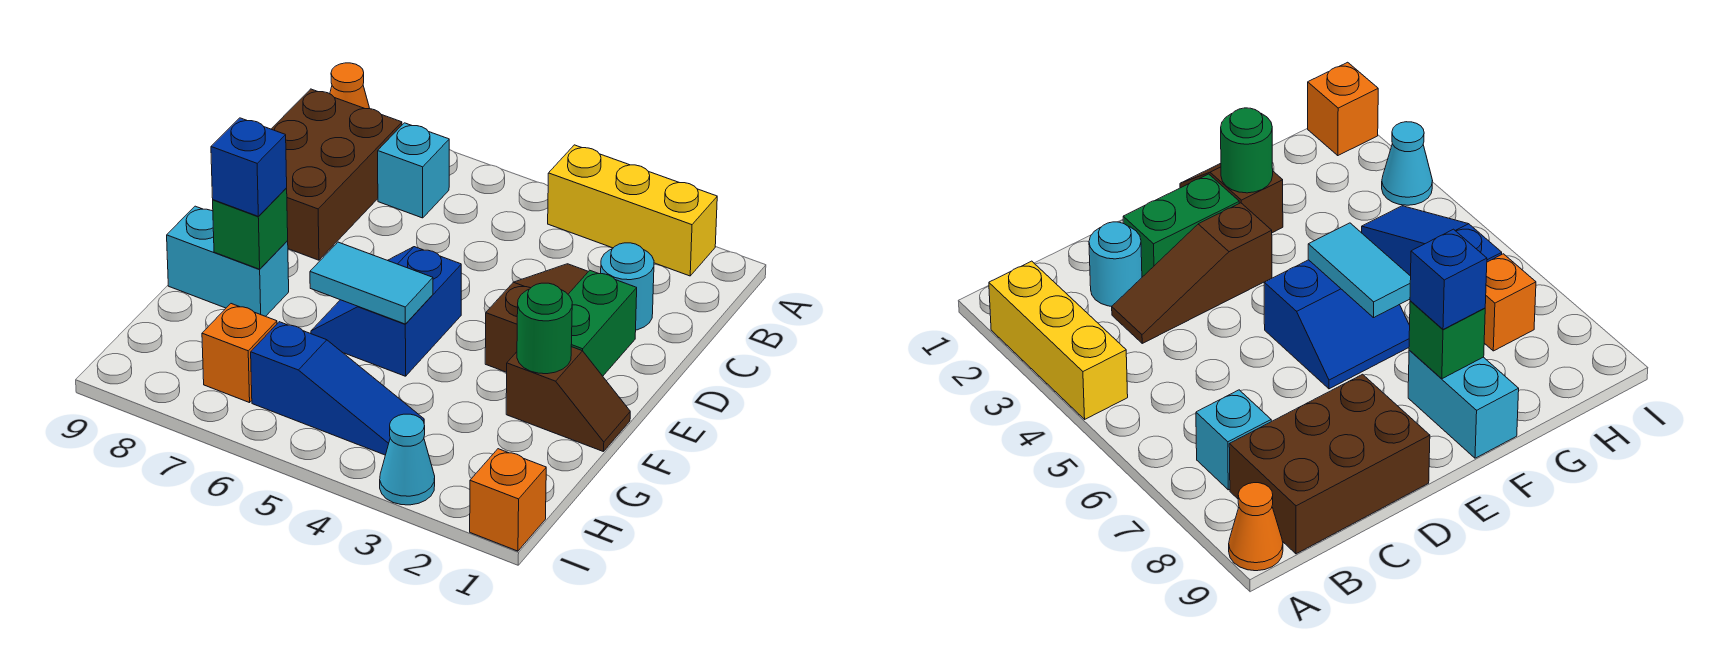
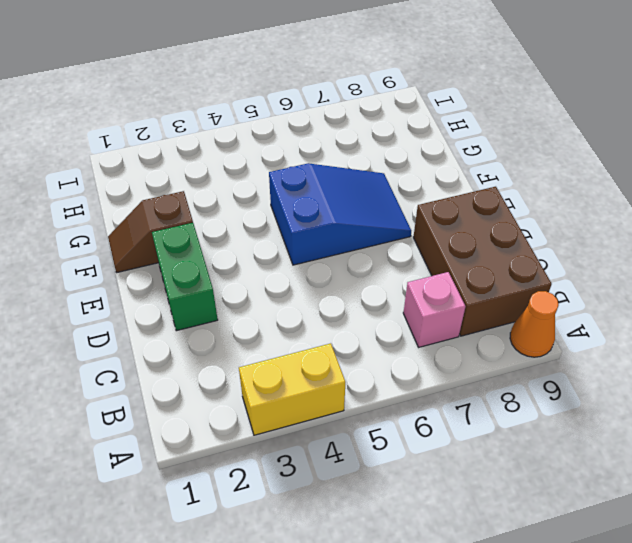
yellow 1x2 brick [239,343,345,435] -> yellow 1x3 brick [548,145,717,276]
pink 1x1 brick [403,272,465,347] -> cyan 1x1 brick [378,123,449,218]
blue 2x3 slope [269,163,411,265] -> blue 2x2 slope [311,247,461,376]
none -> cyan 1x1 round brick [601,243,654,330]
none -> brown 1x3 slope [485,264,589,372]
none -> cyan 1x2 brick [167,206,289,316]

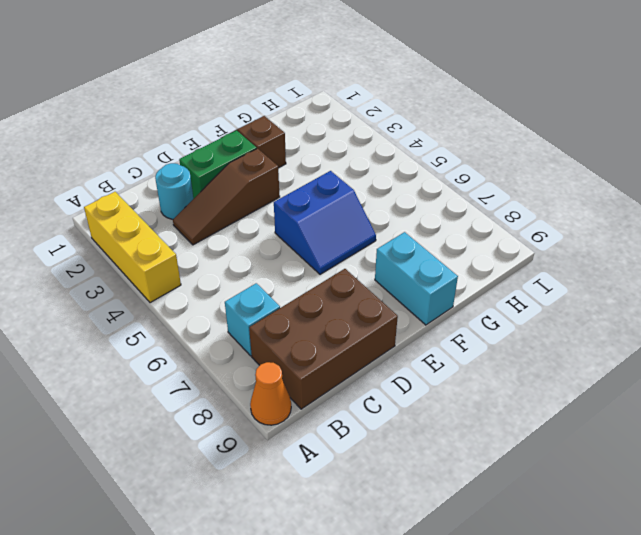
none -> blue 1x3 slope [251,322,424,455]
none -> orange 1x1 brick [202,304,277,403]
none -> orange 1x1 brick [470,449,546,551]

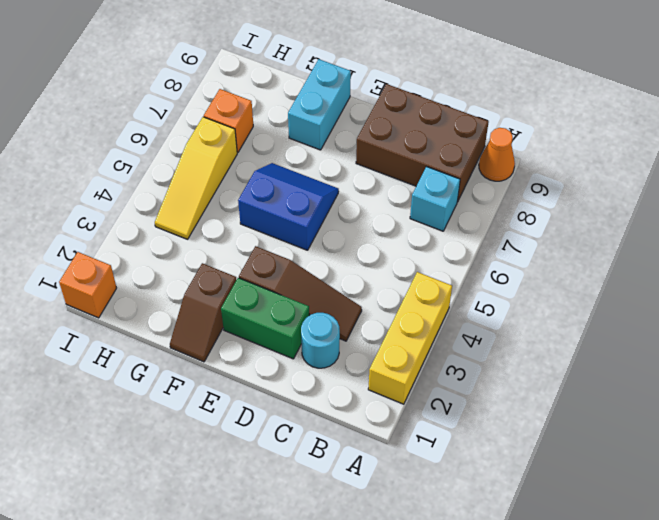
yellow 1x3 slope [155,117,237,239] -> blue 1x3 slope [251,322,424,455]
none -> cyan 1x1 cone [380,414,435,505]
none -> green 1x1 round brick [517,283,572,374]
none -> cyan 1x2 tile [310,242,433,324]

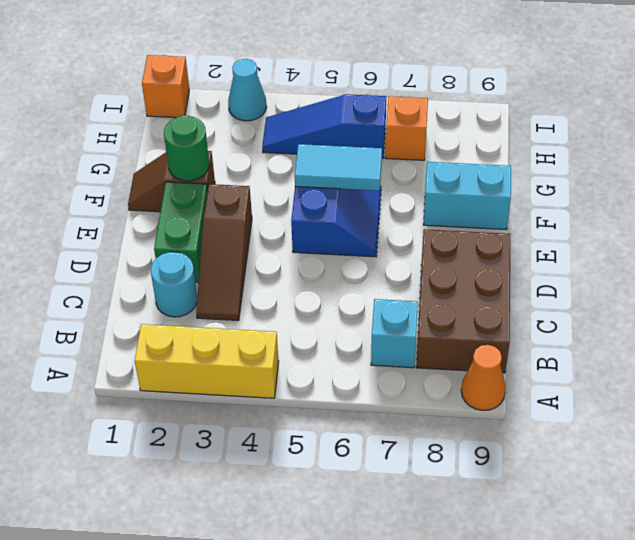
none -> green 1x1 brick [213,188,288,269]
none -> blue 1x1 brick [211,118,287,216]

